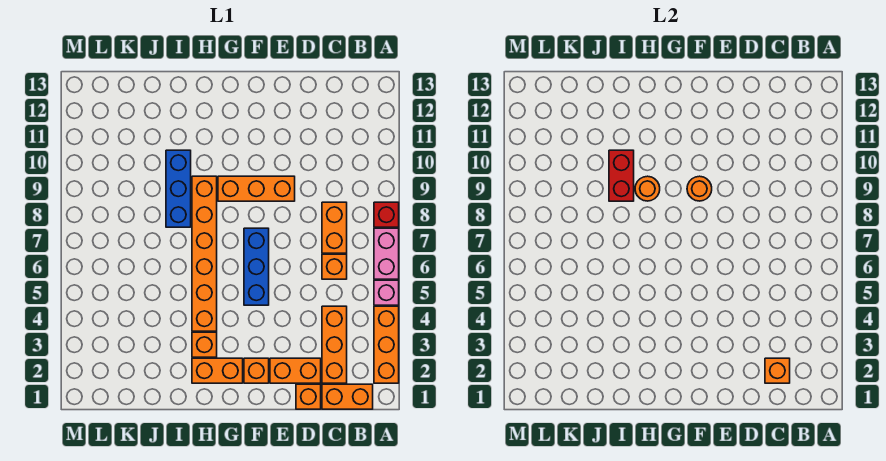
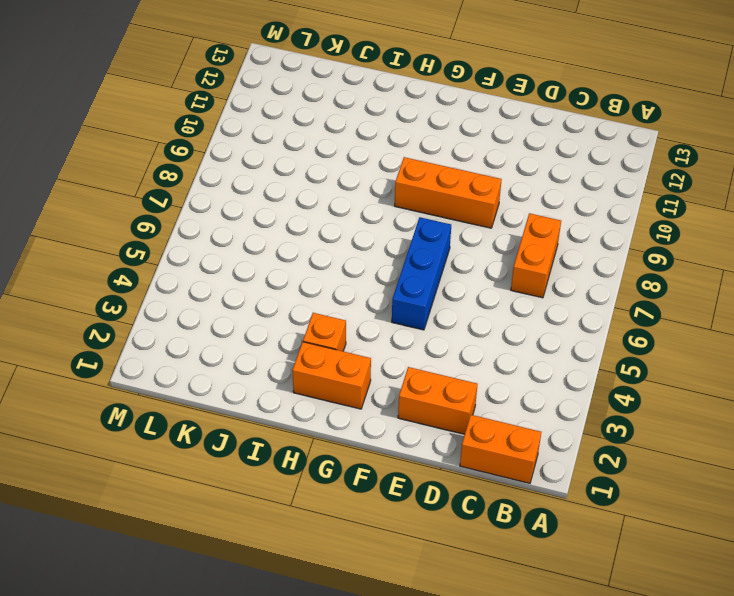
none -> orange 1x3 brick [374,306,399,383]
none -> pink 1x1 brick [374,280,399,305]
none -> pink 1x2 brick [374,228,399,279]

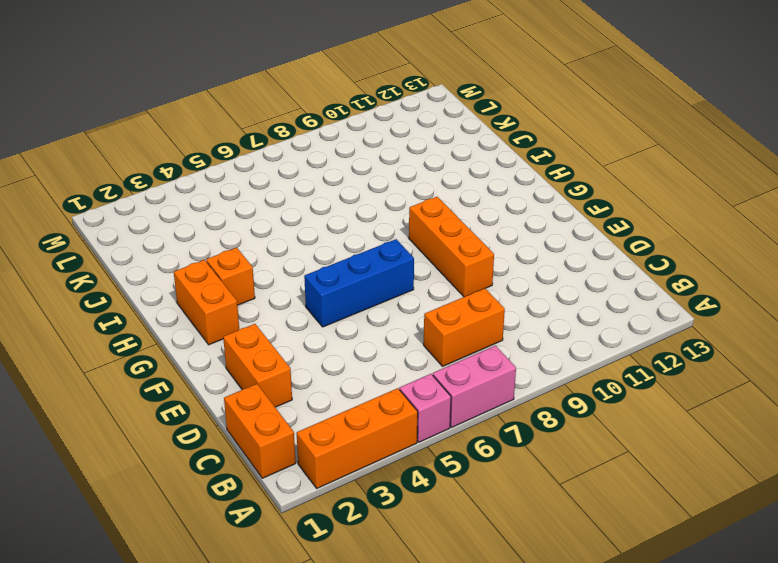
none -> red 1x1 brick [374,202,399,227]
none -> orange 1x3 brick [322,306,347,383]
none -> orange 1x1 brick [322,254,347,279]

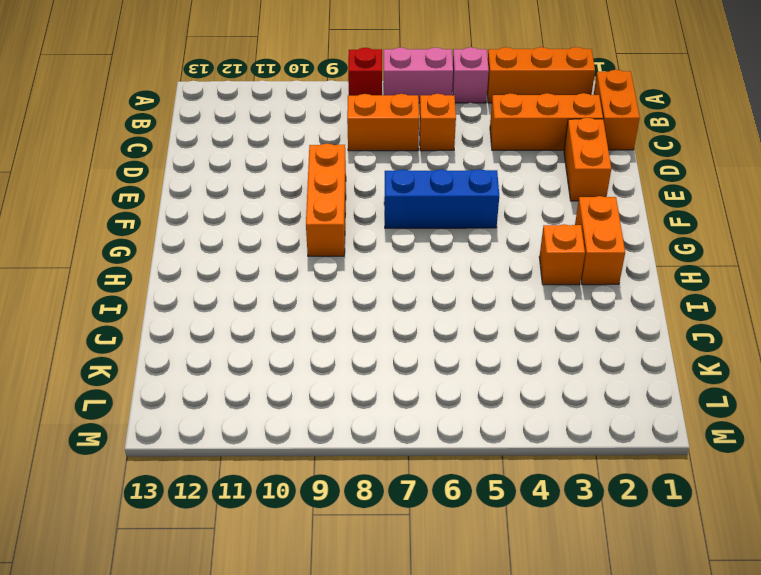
none -> orange 1x1 brick [296,384,321,409]
none -> orange 1x1 brick [244,358,269,383]
none -> orange 1x6 brick [192,176,217,331]

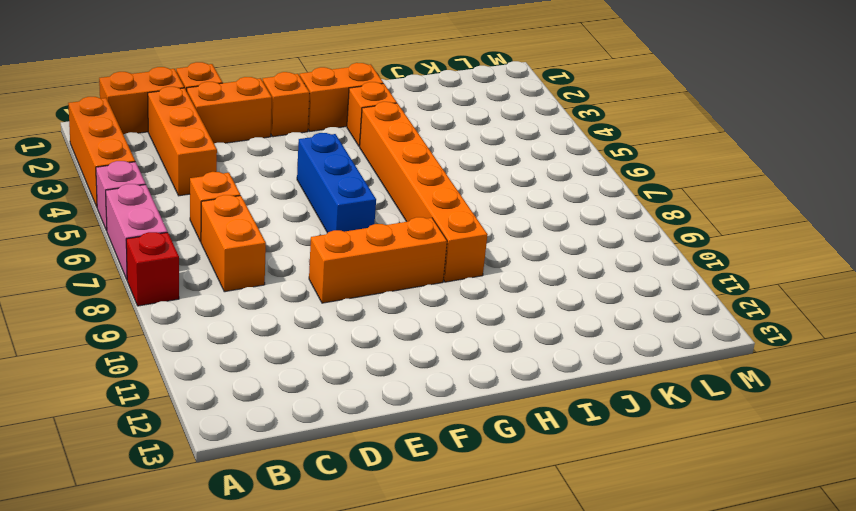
none -> blue 1x3 brick [166,150,191,227]
none -> orange 1x1 brick [765,358,790,383]
none -> orange 1x1 round brick [687,176,712,201]

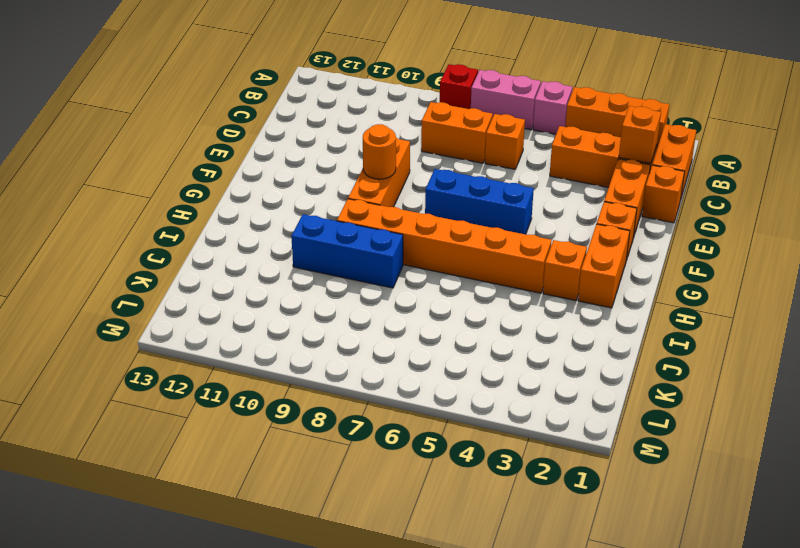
none -> orange 1x1 round brick [635,176,660,201]
none -> red 1x2 brick [609,150,634,201]

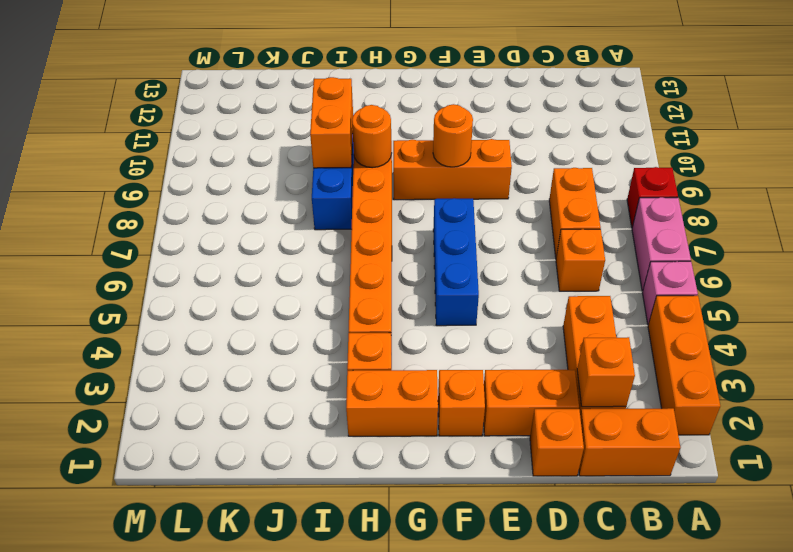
orange 1x2 brick [310,77,353,168] -> red 1x2 brick [609,150,634,201]

